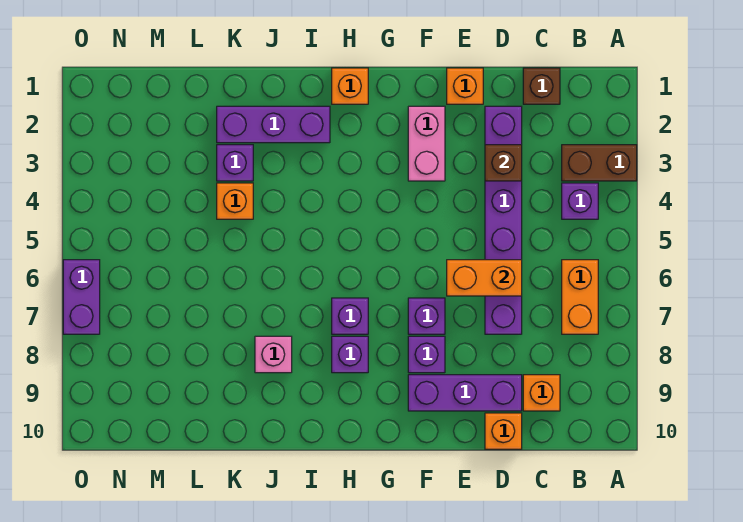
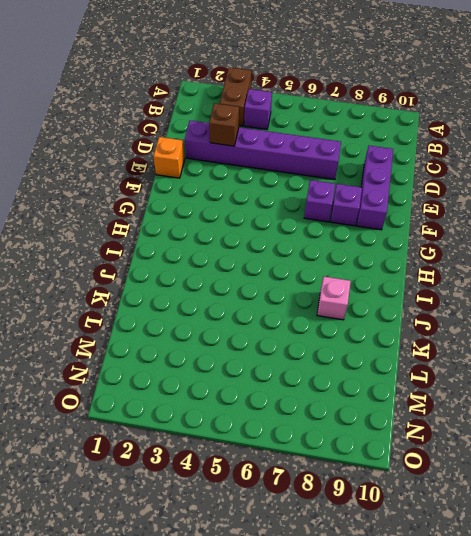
none -> orange 1x2 brick [562,260,598,334]
none -> brown 1x1 brick [523,68,560,104]
none -> orange 1x1 brick [523,375,560,411]

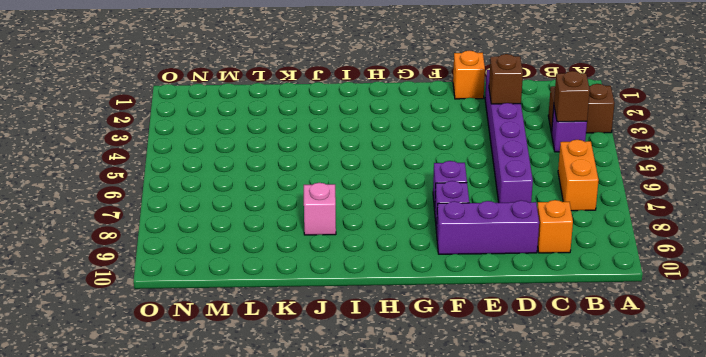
brown 1x1 brick [554,71,590,122] -> brown 1x1 brick moved to [523,68,560,104]
none -> orange 1x1 brick [485,413,522,449]
none -> pink 1x2 brick [408,106,445,181]
none -> orange 1x1 brick [332,68,368,104]

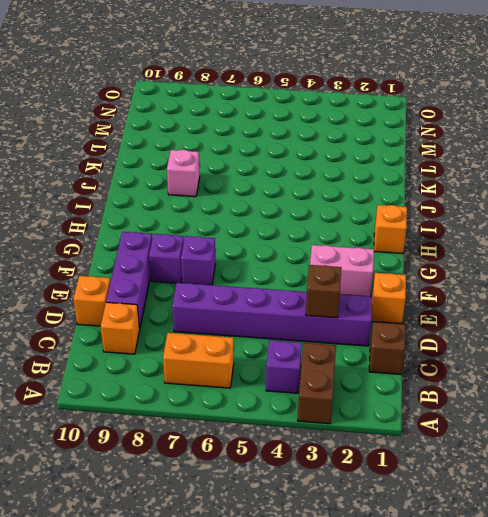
none -> purple 1x1 brick [332,298,368,334]
none -> purple 1x1 brick [332,336,368,373]
none -> purple 1x3 brick [217,106,330,143]

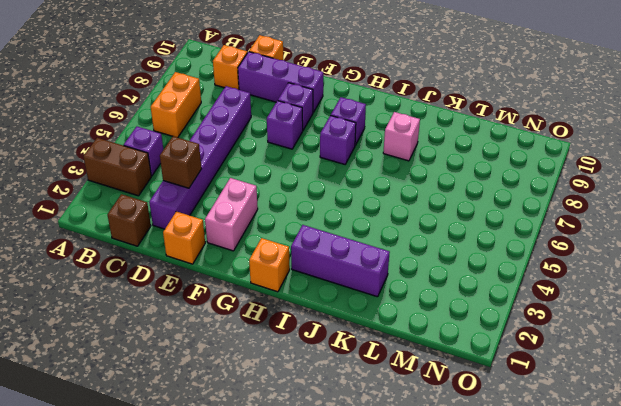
none -> purple 1x1 brick [217,145,253,181]
none -> orange 1x1 brick [217,183,253,219]
none -> purple 1x2 brick [63,260,100,334]

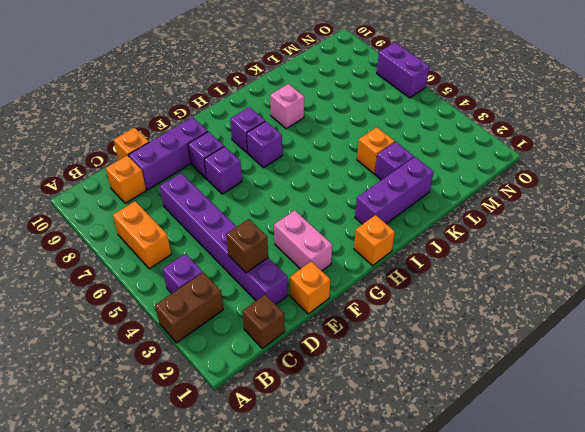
none -> orange 1x2 brick [447,260,522,296]

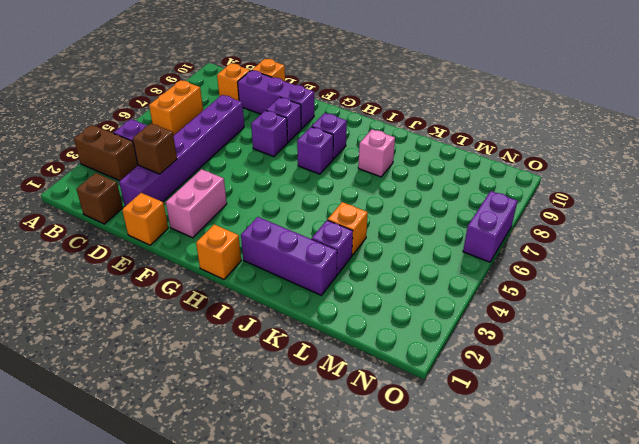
none -> orange 1x2 brick [447,260,522,296]

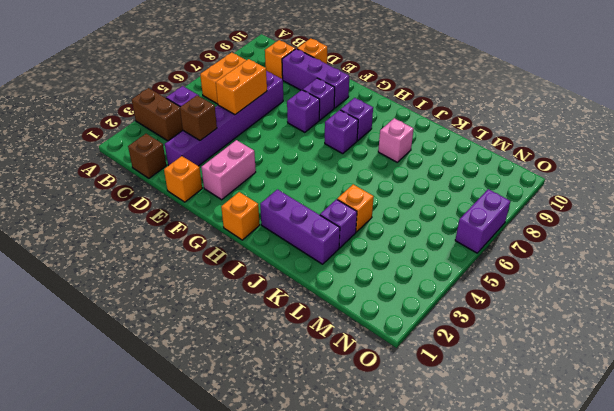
orange 1x2 brick [216,59,267,115] -> orange 1x2 brick turned to [447,260,522,296]

